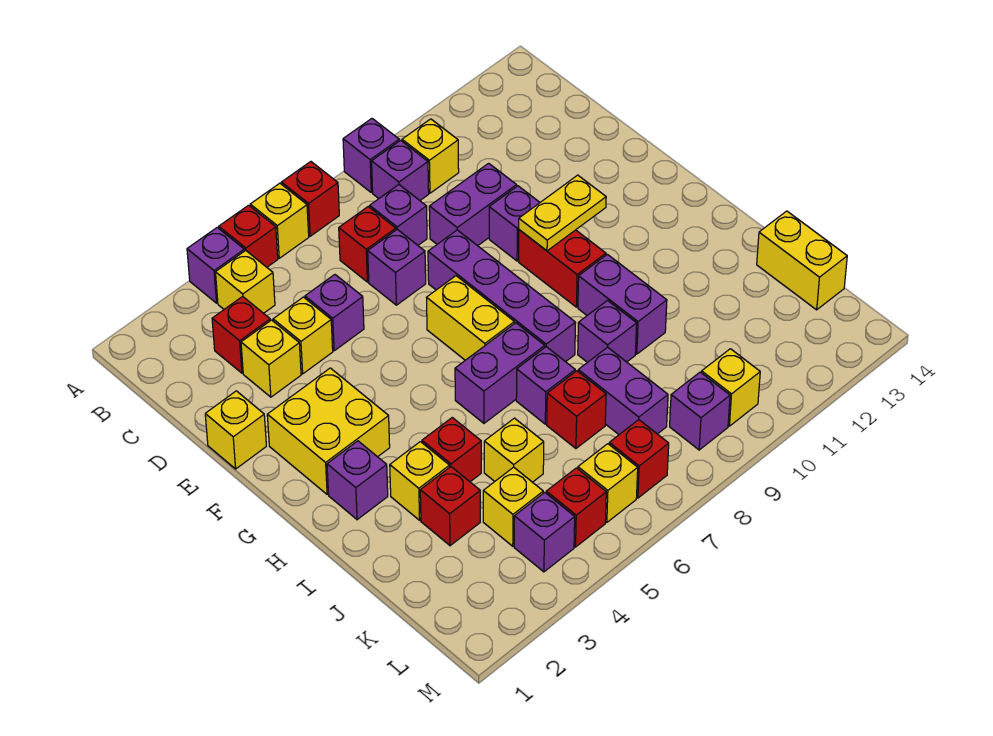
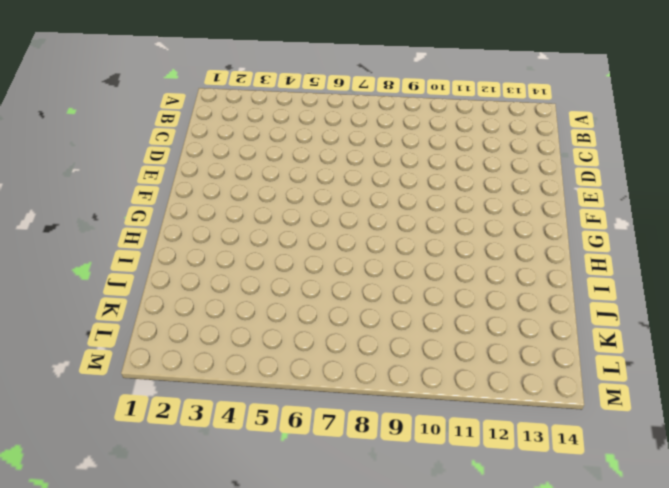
none -> purple 1x1 brick [187,227,244,303]
none -> red 1x1 brick [219,205,278,267]
none -> yellow 1x1 brick [250,183,309,258]
none -> red 1x1 brick [281,162,339,236]

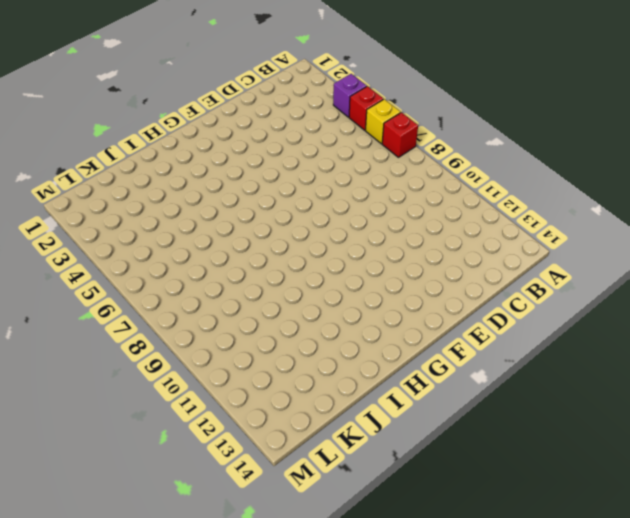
none -> purple 1x1 brick [343,119,399,192]
none -> yellow 1x1 brick [216,250,275,313]
none -> purple 1x1 brick [372,140,429,200]
none -> yellow 1x1 brick [402,119,459,193]

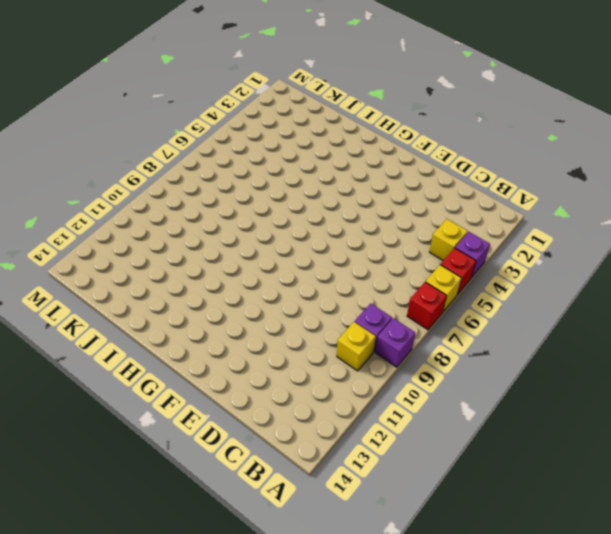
none -> red 1x1 brick [212,296,270,373]
none -> red 1x1 brick [339,207,396,282]
none -> purple 1x1 brick [370,185,427,245]
none -> yellow 1x1 brick [241,320,301,397]

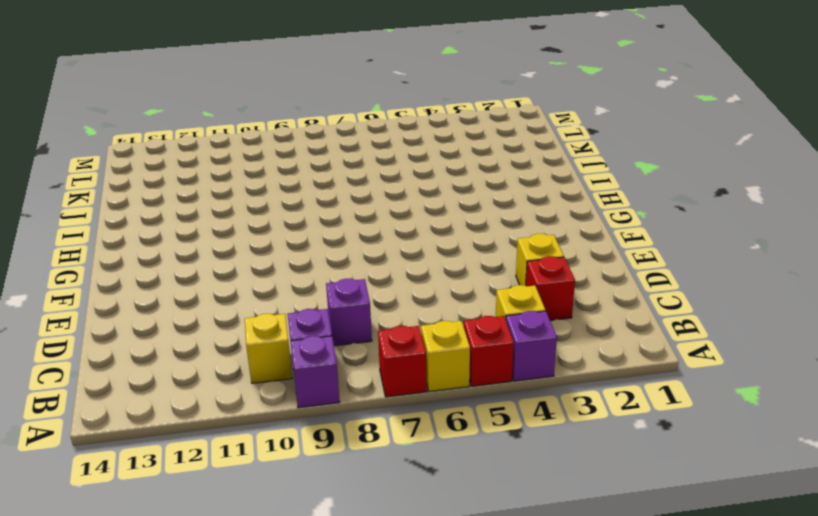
none -> red 1x1 brick [339,207,396,282]
none -> yellow 1x1 brick [273,297,333,374]
none -> purple 1x1 brick [305,275,364,351]
none -> purple 1x1 brick [368,229,426,305]

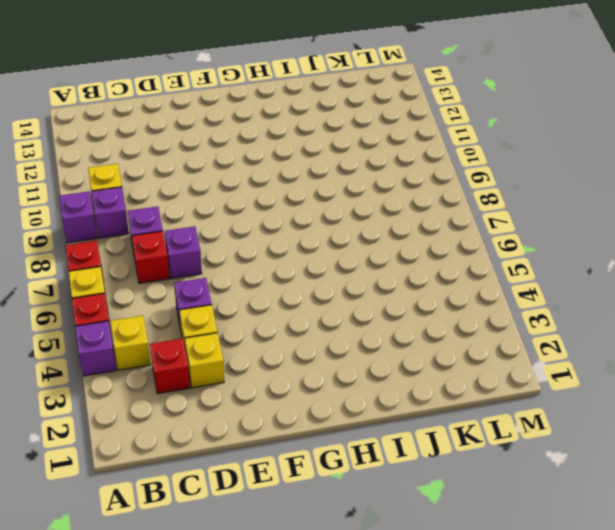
none -> purple 1x2 brick [429,163,517,246]
none -> yellow 1x1 brick [205,391,266,469]
none -> purple 1x4 brick [428,230,576,362]
none -> purple 1x1 brick [489,186,540,261]

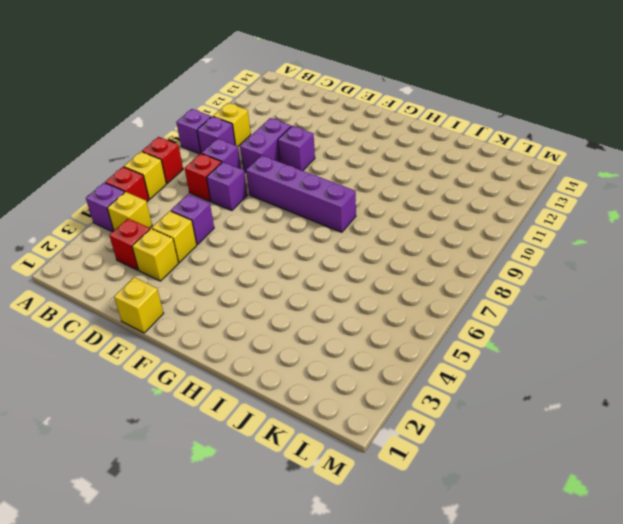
none -> yellow 2x2 brick [267,368,390,495]
none -> yellow 1x2 brick [427,276,514,360]
none -> red 1x2 brick [519,230,606,307]
none -> purple 1x1 brick [327,441,388,520]

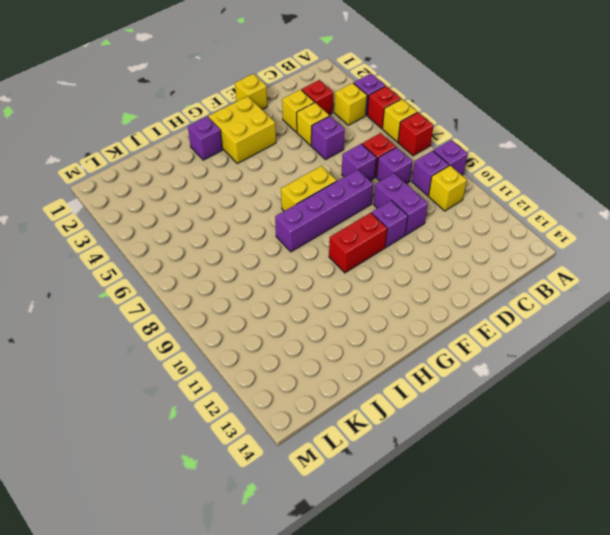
none -> purple 1x2 brick [455,323,545,423]
none -> purple 1x2 brick [578,254,667,354]
none -> yellow 1x1 brick [390,442,449,520]
none -> red 1x1 brick [422,418,481,482]

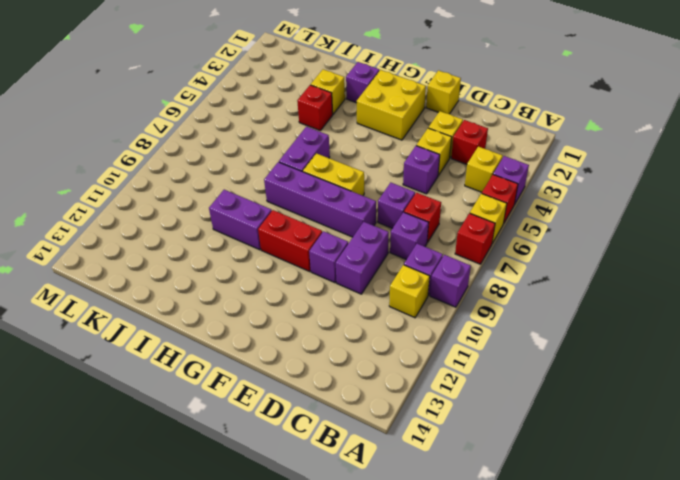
none -> purple 1x1 brick [516,347,575,424]
none -> purple 1x1 brick [578,301,637,363]
none -> red 1x1 brick [420,467,480,546]
none -> yellow 1x1 brick [484,418,544,482]

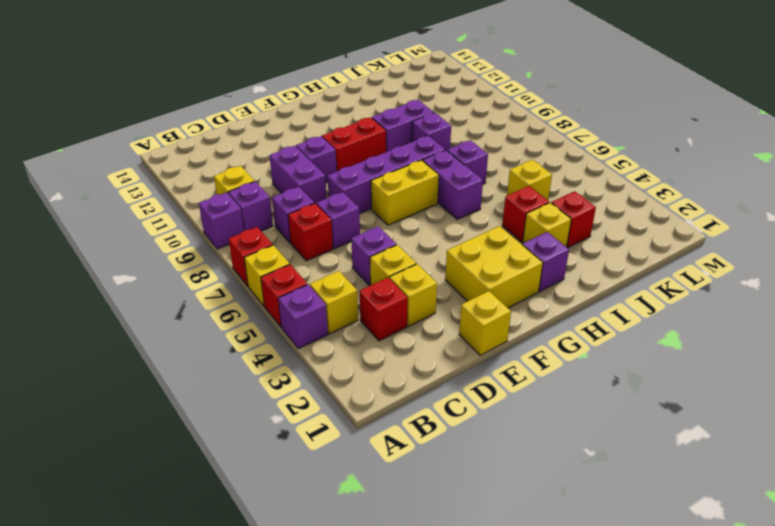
none -> red 1x1 brick [547,371,606,448]
none -> purple 1x2 brick [578,347,668,434]
none -> yellow 1x2 brick [757,211,847,310]
none -> yellow 1x1 brick [483,467,543,546]

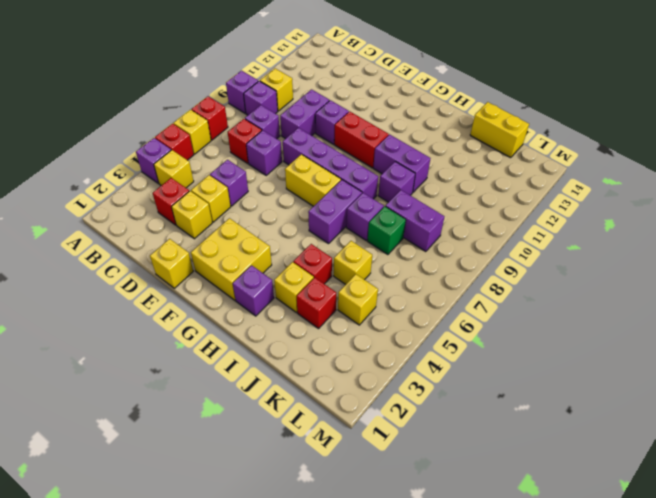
green 1x1 brick [367,206,406,255] -> red 1x1 brick [547,371,606,448]
none -> purple 1x1 brick [514,493,575,572]
none -> red 1x1 brick [546,468,606,547]
none -> yellow 1x1 brick [578,444,638,522]
none -> red 1x1 brick [609,420,669,498]

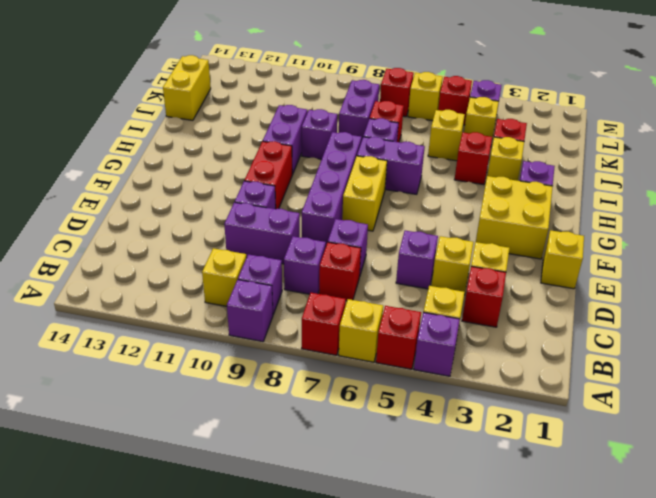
none -> purple 1x1 brick [670,372,730,450]
none -> yellow 1x1 brick [702,349,760,426]
none -> yellow 1x2 plate [519,175,606,251]

